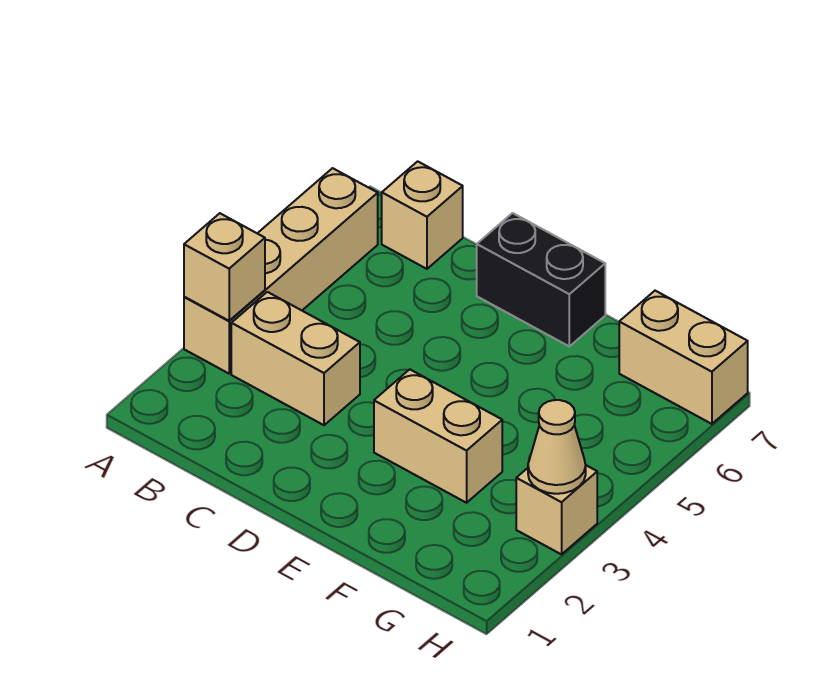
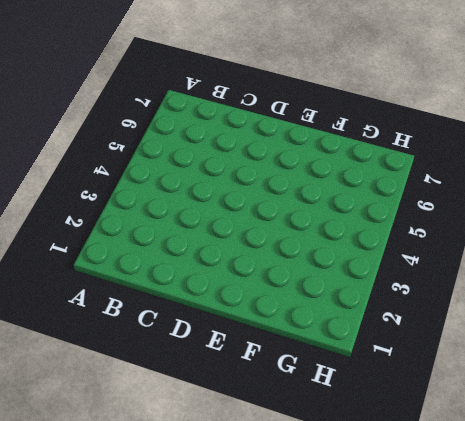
none -> tan 1x4 brick [184,168,378,373]
none -> tan 1x2 brick [231,292,360,425]

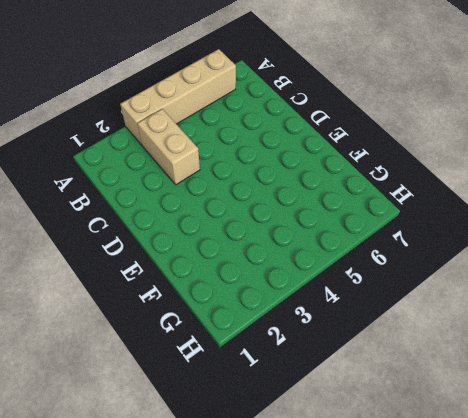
none -> tan 1x1 brick [382,161,463,269]
none -> black 1x2 brick [477,213,605,346]

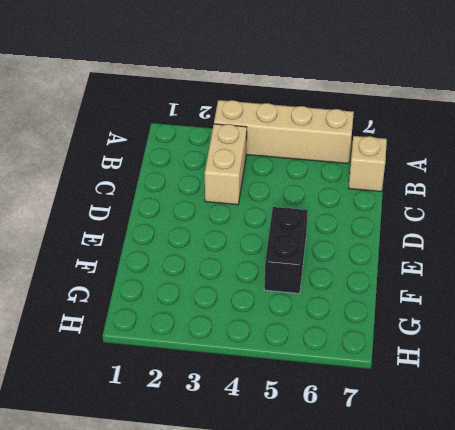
black 1x2 brick [264,207,308,294] -> black 1x2 brick moved to [477,213,605,346]
none -> tan 1x2 brick [374,369,502,503]
none -> tan 1x2 brick [619,291,748,424]

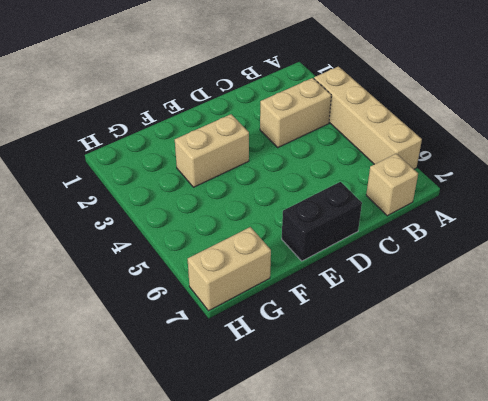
none -> tan 1x1 brick [516,465,597,554]
none -> tan 1x1 brick [184,213,265,321]

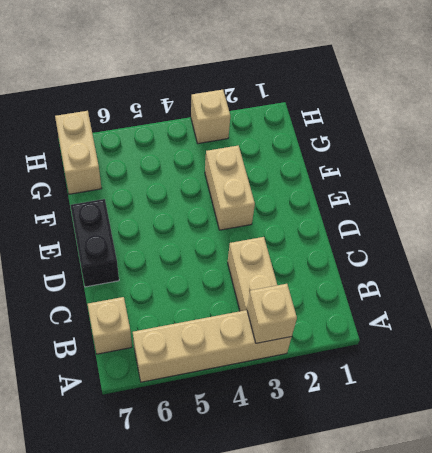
none -> tan 1x1 cone [528,400,586,494]

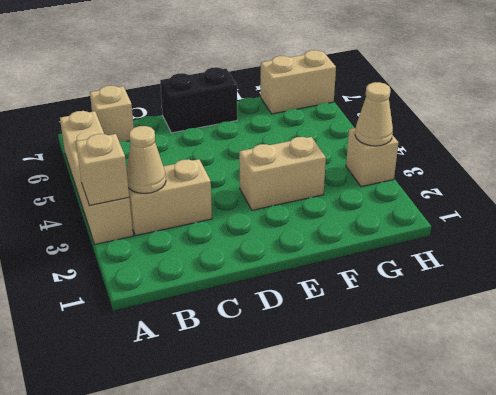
tan 1x1 cone [127,126,166,194] -> none

